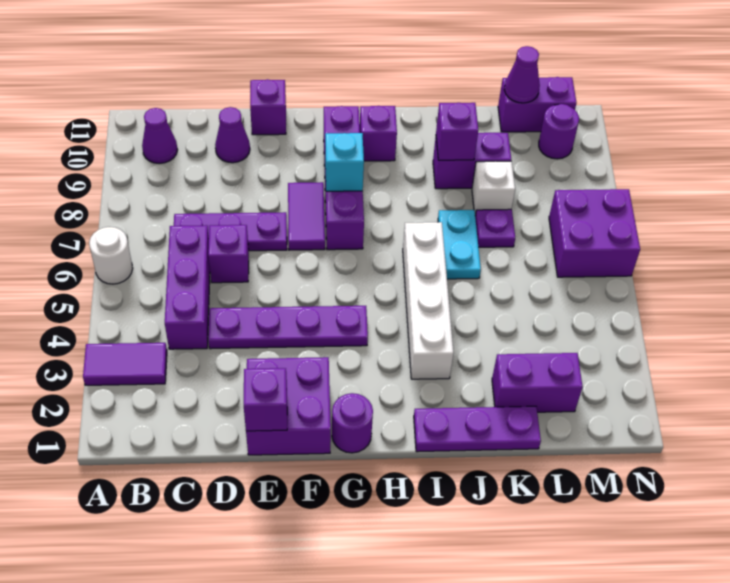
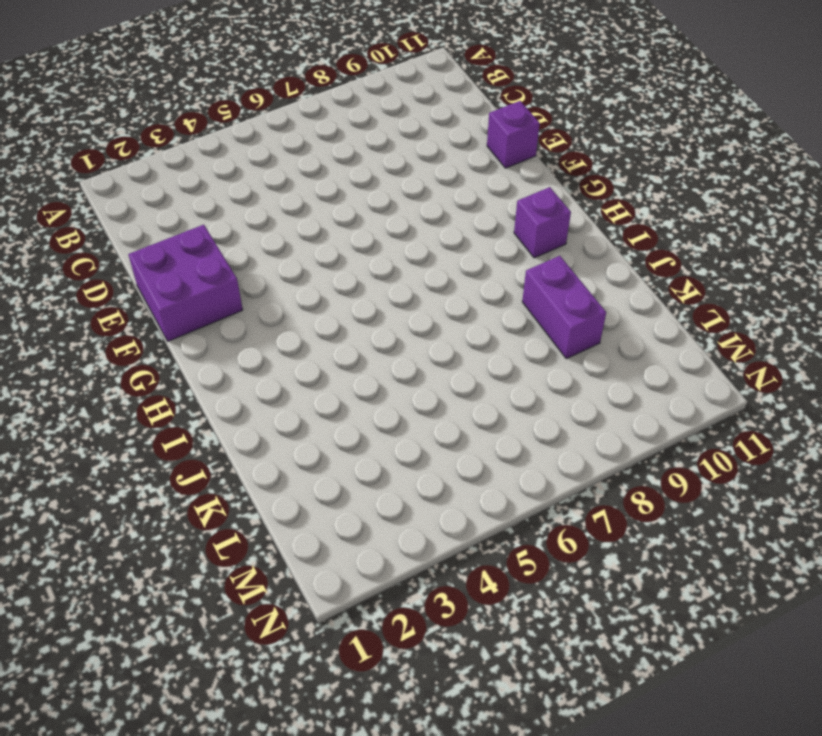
none -> purple 1x2 tile [83,343,167,385]
none -> white 1x1 round brick [89,227,133,284]
none -> purple 1x1 cone [142,108,177,164]

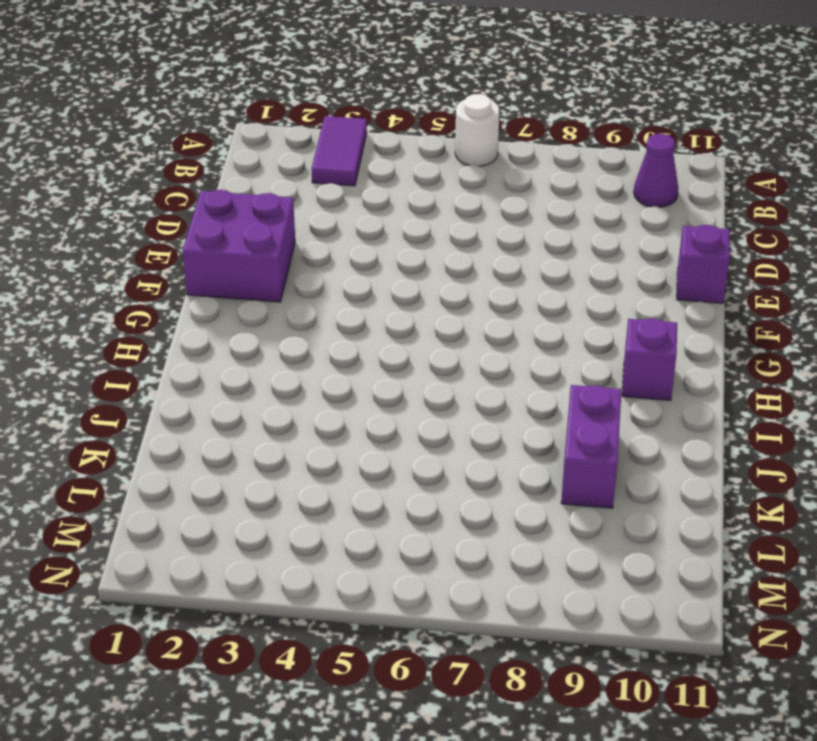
none -> purple 1x3 brick [165,225,210,349]
none -> purple 1x3 plate [174,212,287,251]
none -> purple 1x4 plate [208,306,368,349]

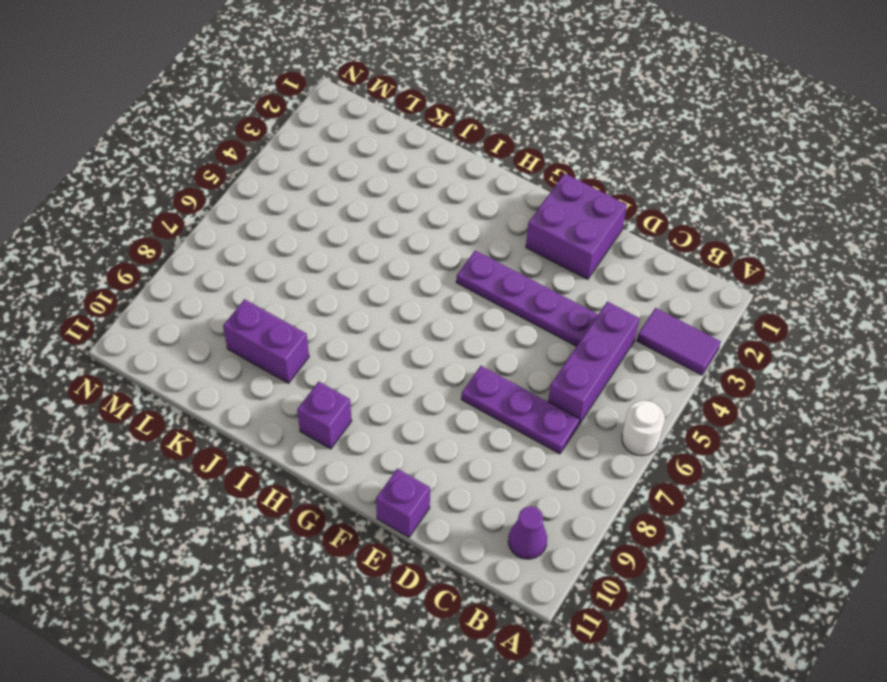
none -> purple 1x1 brick [208,225,249,283]
none -> purple 1x1 cone [215,107,250,163]
none -> purple 1x2 tile [288,182,325,250]

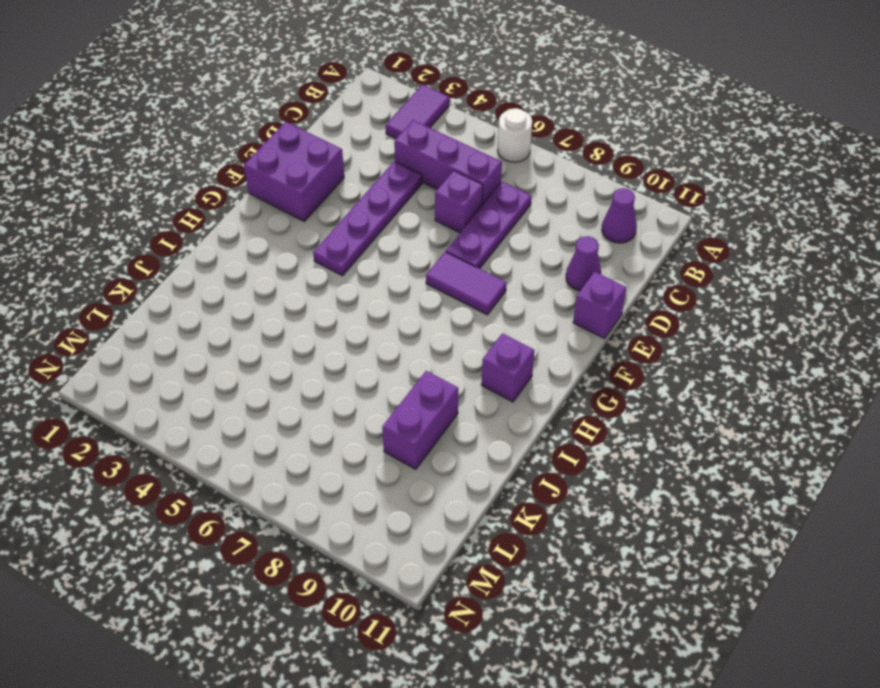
none -> purple 1x1 round brick [332,393,373,453]
none -> purple 1x4 brick [324,106,364,250]
none -> purple 1x3 plate [414,406,541,452]

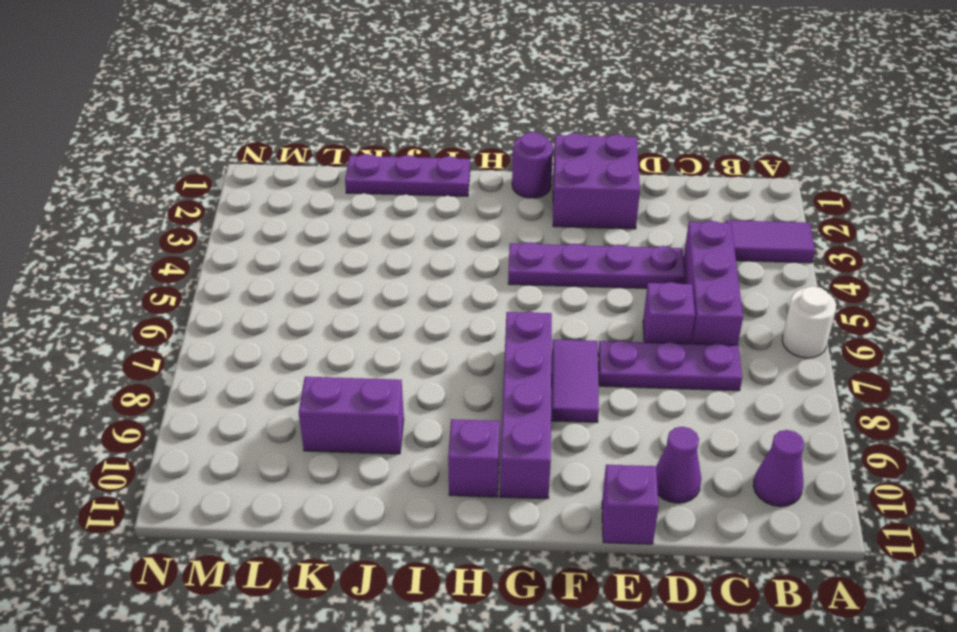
none -> white 1x4 brick [403,222,453,379]
none -> cyan 1x2 plate [438,210,481,279]
none -> purple 1x2 brick [492,353,583,412]

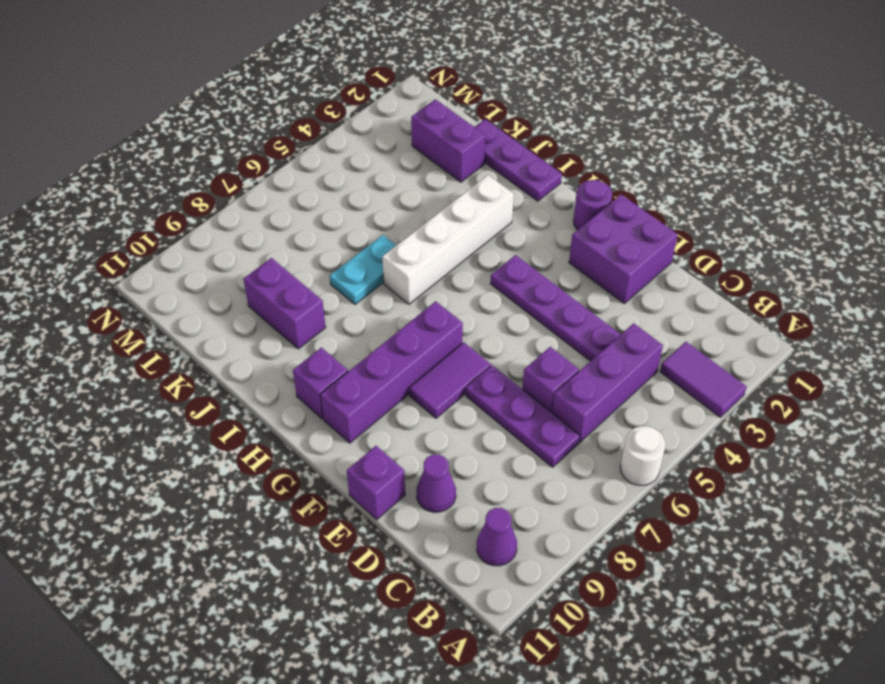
none -> purple 1x1 plate [475,209,515,247]
none -> white 1x1 brick [472,161,515,215]
none -> purple 1x2 brick [498,77,576,132]

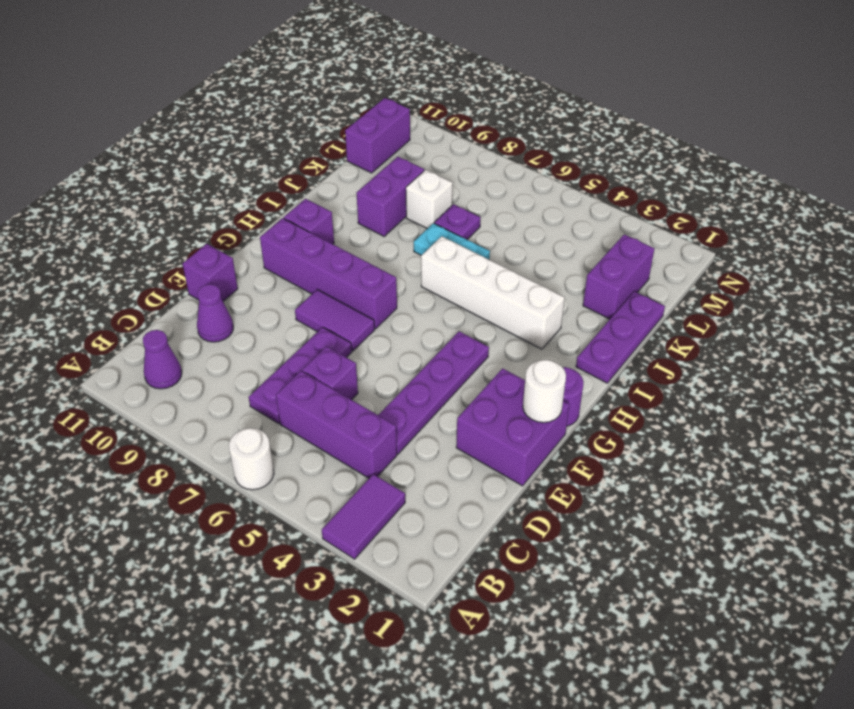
white 1x1 round brick [523,360,566,423] -> none
none -> purple 2x2 brick [549,189,640,277]
none -> purple 1x1 round brick [539,104,579,159]
none -> purple 1x1 brick [244,368,287,431]

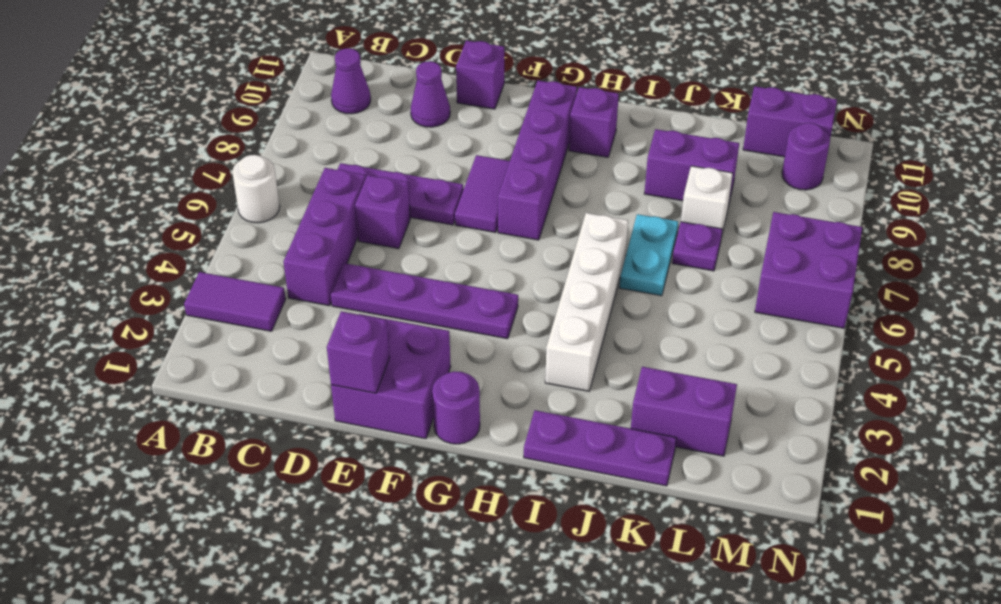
none -> cyan 1x1 brick [325,133,364,191]
none -> purple 1x1 brick [436,103,478,160]
none -> purple 1x1 cone [504,46,540,103]

